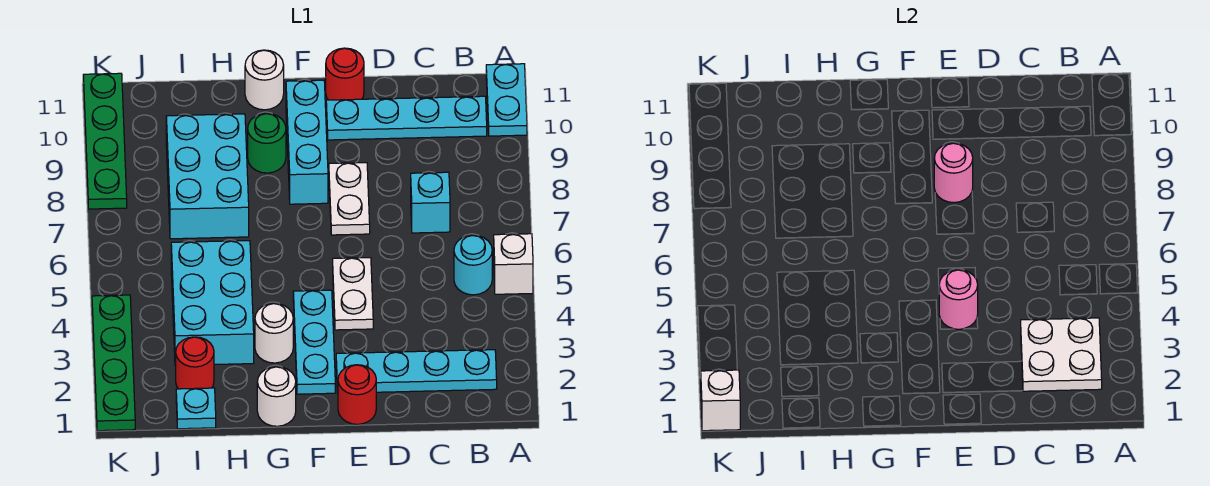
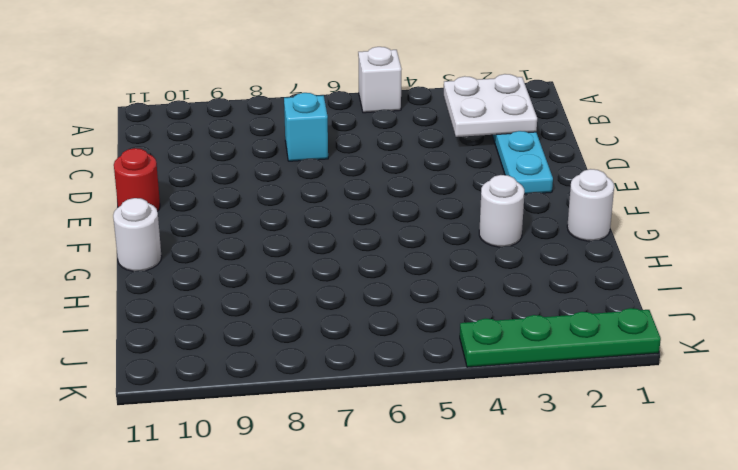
none -> cyan 1x2 plate [486,64,527,136]
none -> cyan 1x1 round brick [454,235,492,295]
none -> cyan 1x4 plate [326,96,487,140]

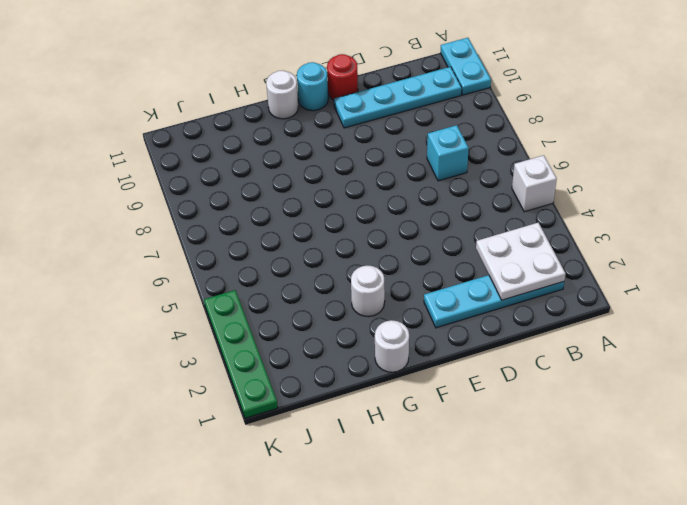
cyan 1x1 round brick [297,62,328,111] -> cyan 1x1 round brick moved to [454,235,492,295]
none -> red 1x1 round brick [338,365,376,424]
none -> white 1x2 plate [333,258,373,330]
none -> white 1x2 plate [329,163,370,235]

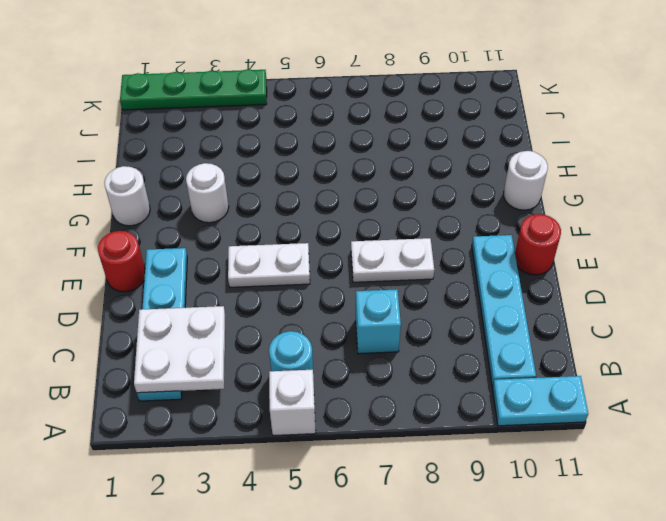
none -> cyan 1x3 plate [293,290,335,394]
none -> cyan 1x3 brick [286,80,328,204]
none -> green 1x1 round brick [248,113,286,173]

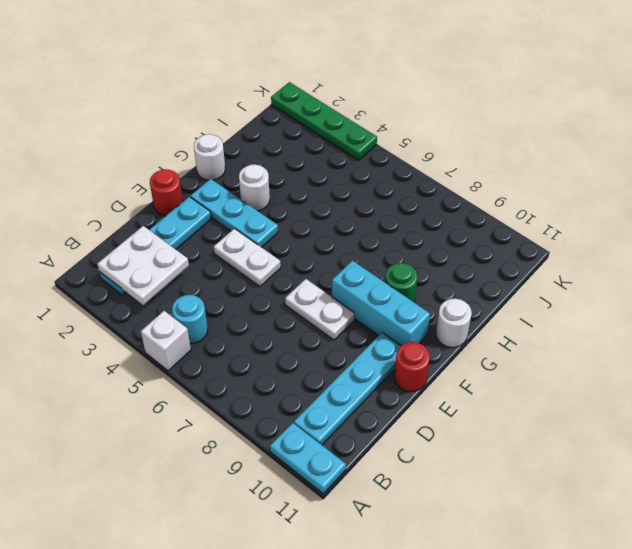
none -> cyan 1x1 brick [411,172,450,233]
none -> cyan 2x3 brick [171,241,254,365]
none -> cyan 2x3 brick [166,114,249,239]

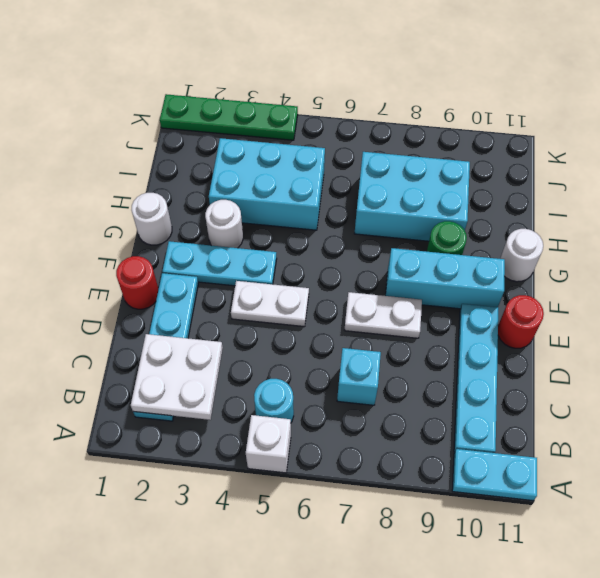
none -> cyan 1x1 plate [176,388,216,429]
none -> red 1x1 round brick [176,337,214,389]
none -> green 1x4 plate [83,73,127,209]

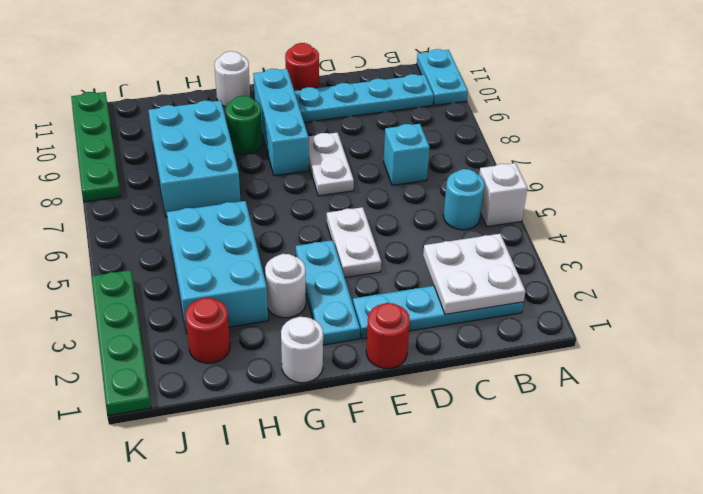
none -> cyan 1x1 plate [176,388,216,429]
none -> pink 1x1 round brick [939,270,978,329]
none -> pink 1x1 round brick [934,143,973,203]

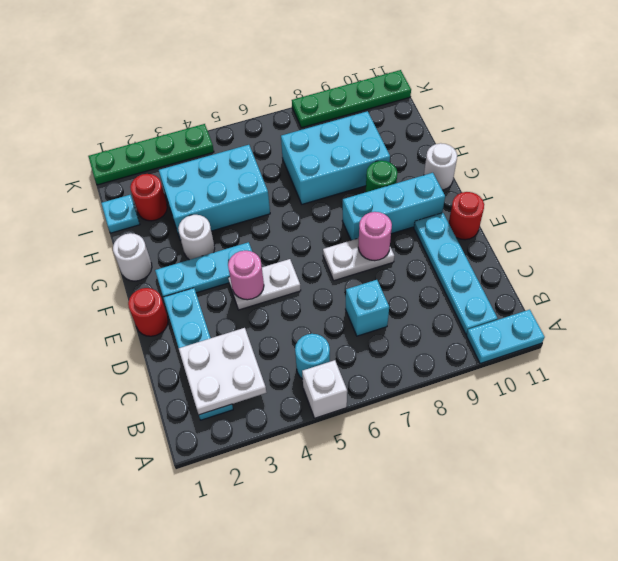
none -> white 1x1 brick [701,370,740,431]

